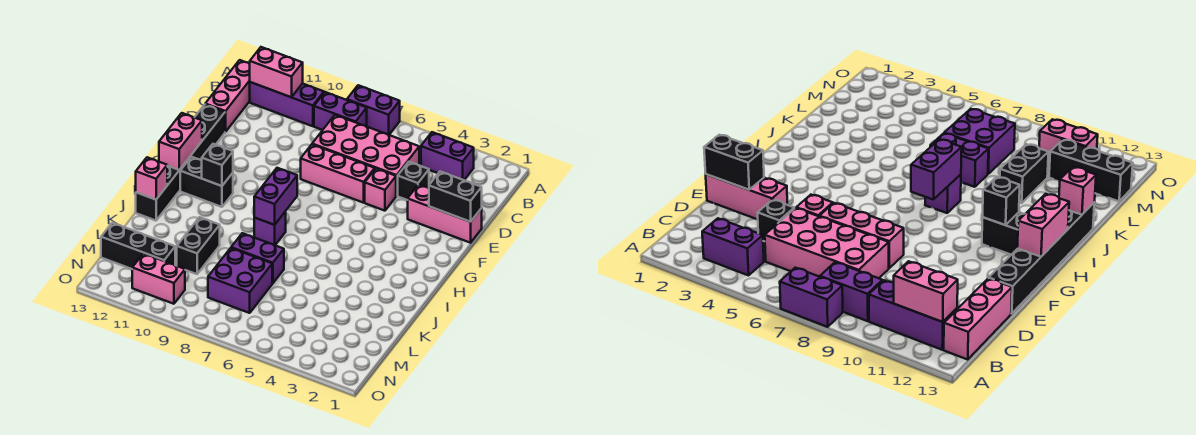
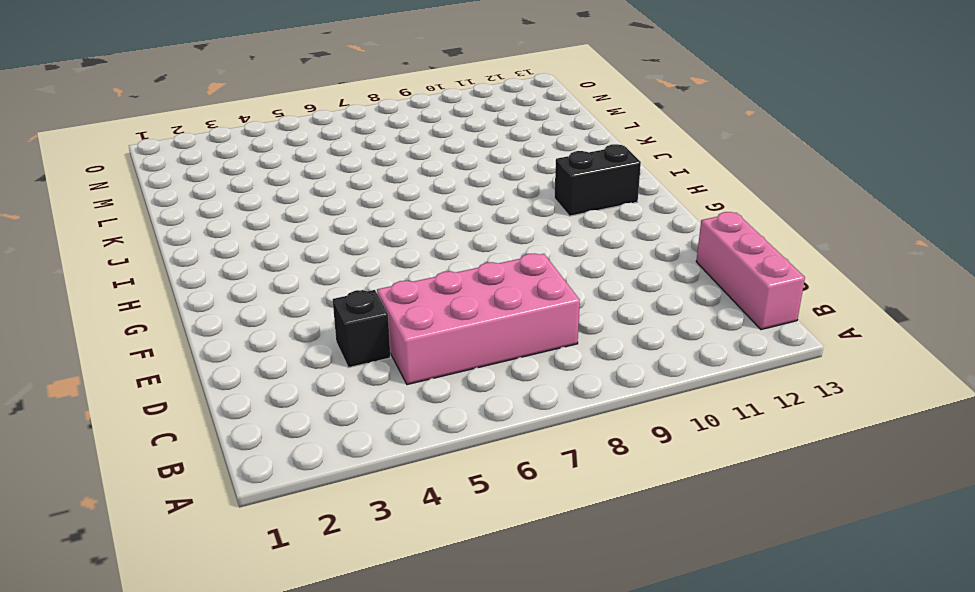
none -> purple 1x2 brick [347,85,400,135]
none -> purple 1x2 brick [421,132,474,180]
none -> purple 1x2 brick [314,92,367,130]

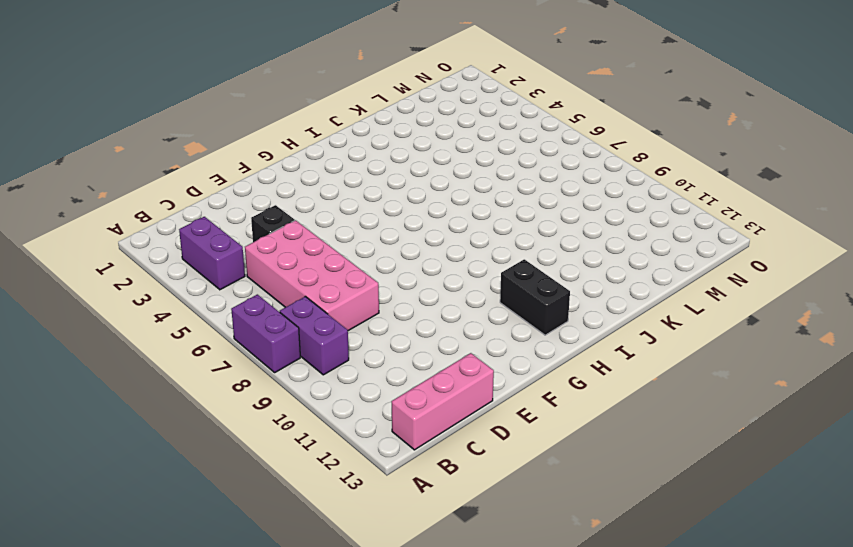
none -> purple 1x3 brick [250,82,324,126]
none -> pink 1x3 brick [408,184,482,243]
none -> pink 1x1 brick [365,169,396,211]

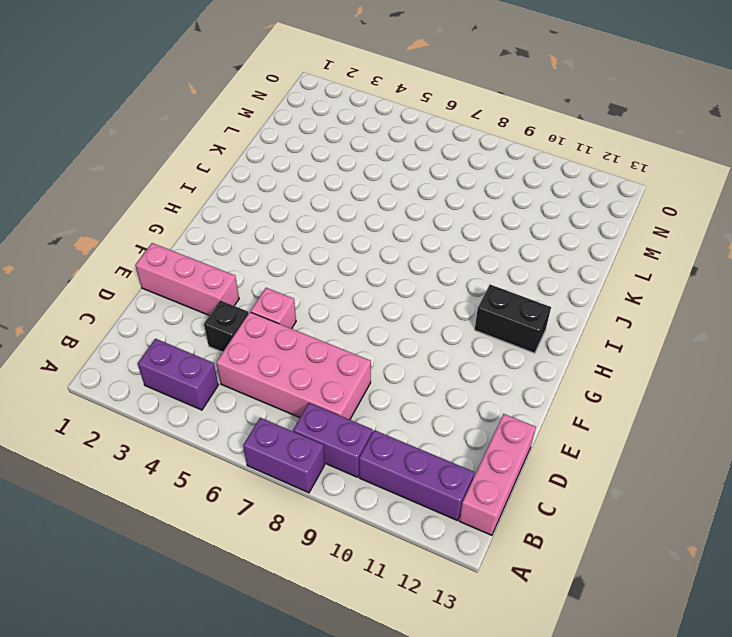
none -> pink 1x3 brick [301,145,375,203]
none -> black 1x6 brick [136,105,225,221]
none -> purple 1x1 brick [254,211,286,245]

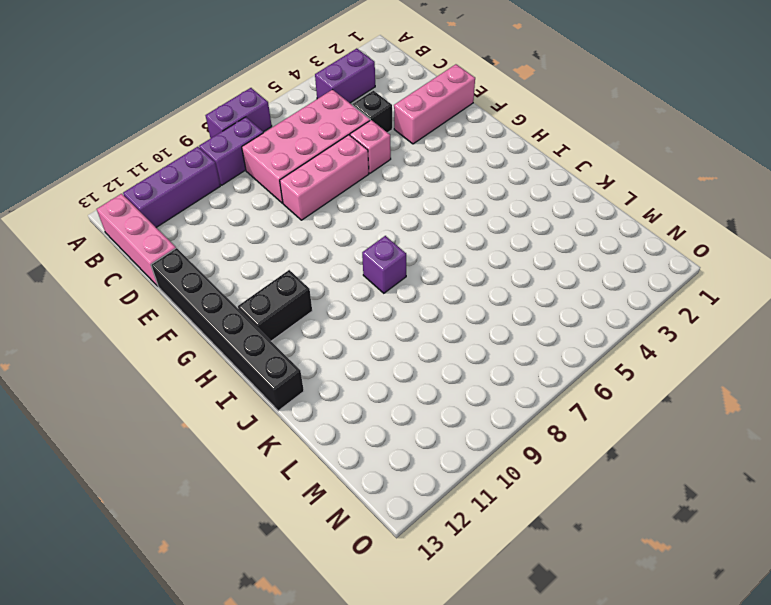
none -> purple 1x2 brick [231,233,284,283]
none -> black 1x2 brick [177,217,220,274]
none -> purple 2x2 brick [208,248,272,313]

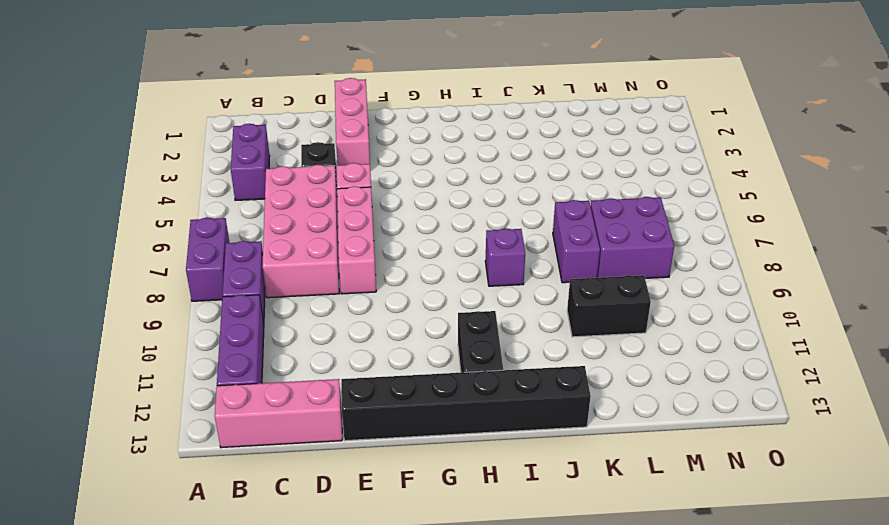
none -> black 1x3 brick [101,223,175,269]
none -> pink 1x2 brick [132,254,185,304]
none -> pink 1x2 brick [250,47,303,97]

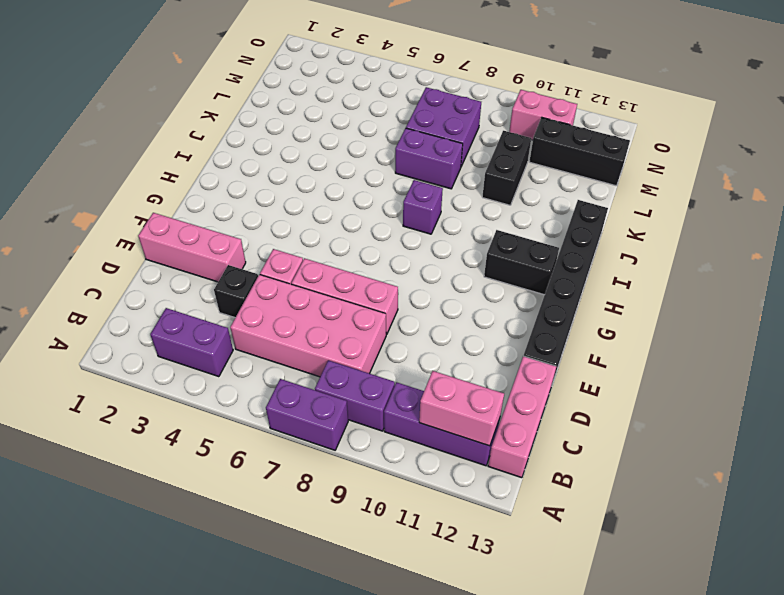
none -> black 1x2 brick [429,171,482,222]
none -> pink 1x2 brick [159,113,202,170]
none -> purple 1x2 brick [254,168,297,225]

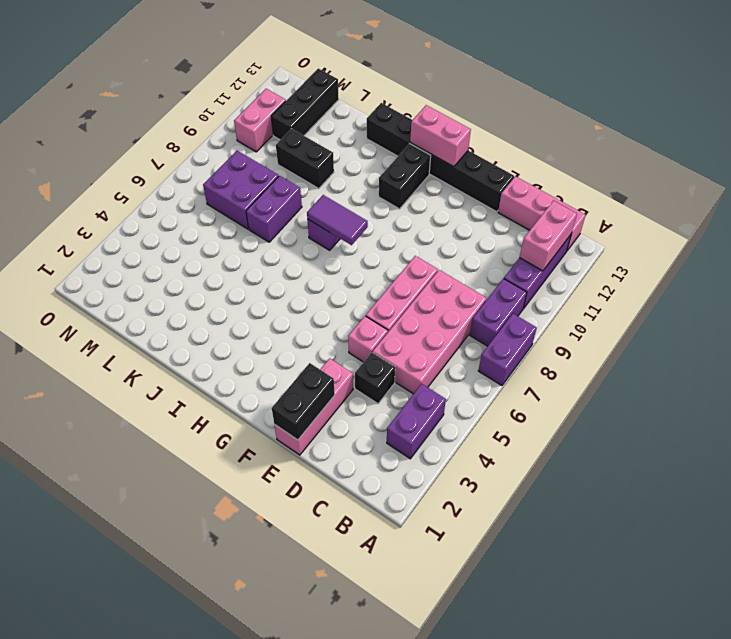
purple 1x2 tile [307,195,368,245] -> purple 1x2 brick [254,168,297,225]
none -> black 1x1 brick [201,144,233,186]
none -> pink 1x1 brick [136,157,167,200]

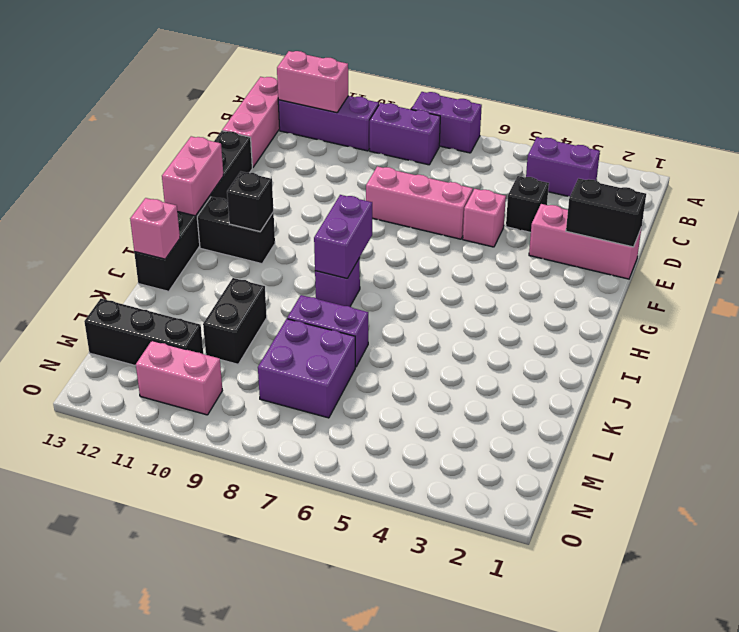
none -> pink 2x4 brick [312,115,419,196]

